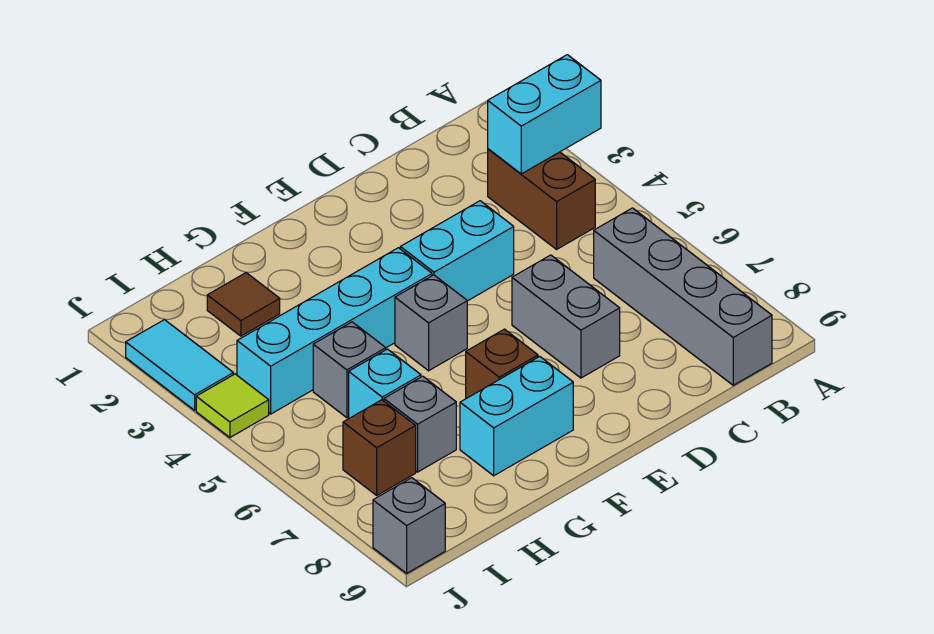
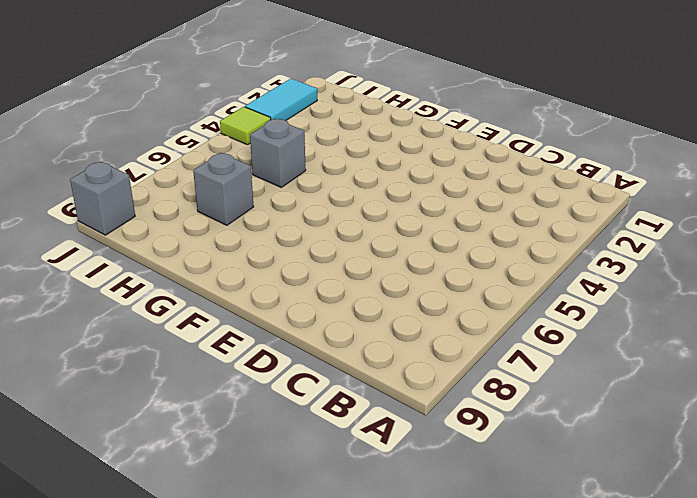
none -> brown 1x2 brick [488,149,595,249]
none -> grey 1x4 brick [594,208,772,385]
none -> cyan 1x2 brick [400,201,514,301]

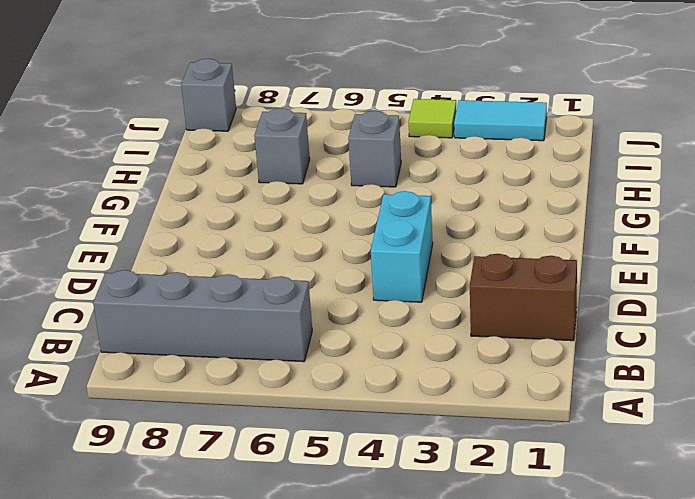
brown 1x2 brick [470,254,577,341] -> brown 1x2 brick moved to [488,149,595,249]
none -> grey 1x2 brick [512,255,620,378]
none -> cyan 1x4 brick [237,248,432,414]
none -> grey 1x1 brick [395,275,467,371]

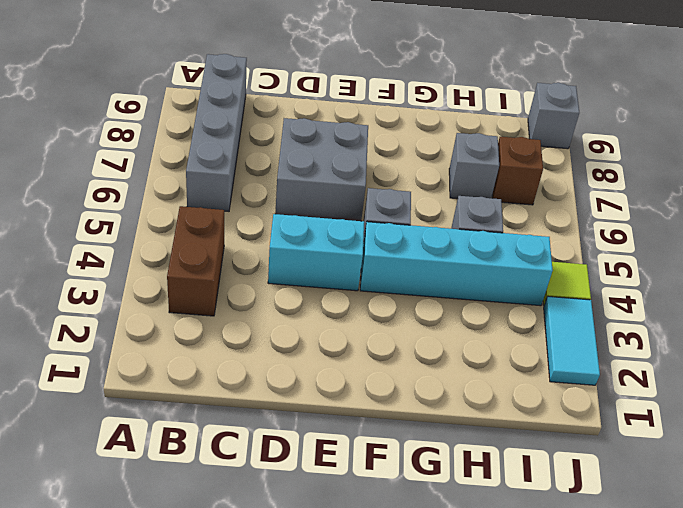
grey 2x2 brick [275,118,368,221] -> grey 1x2 brick [512,255,620,378]
none -> brown 1x1 brick [466,329,538,398]
none -> cyan 1x2 brick [460,356,573,476]
none -> brown 1x1 tile [207,273,280,336]

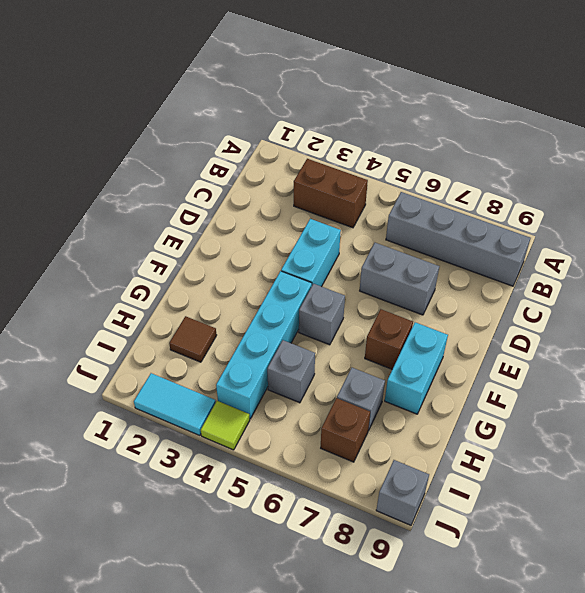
none -> cyan 1x1 brick [349,349,421,418]
none -> cyan 1x2 brick [488,55,601,174]

